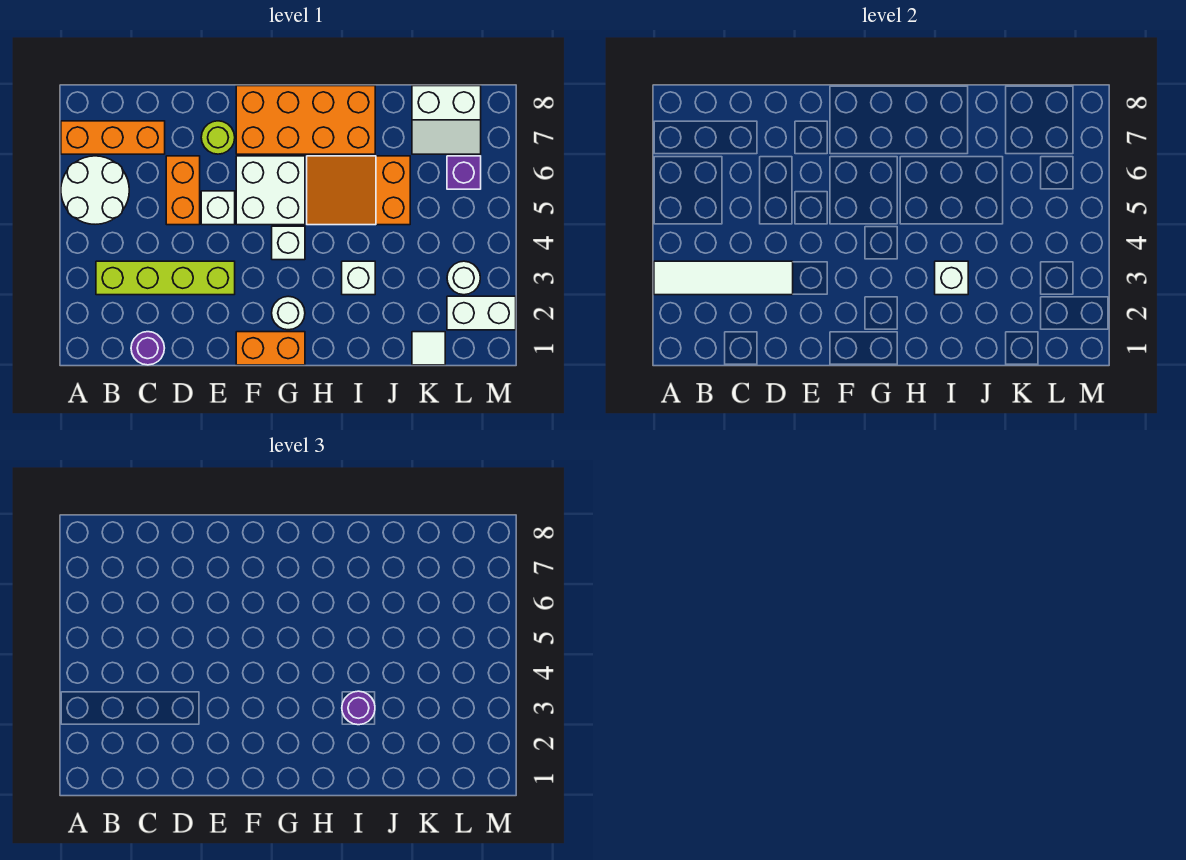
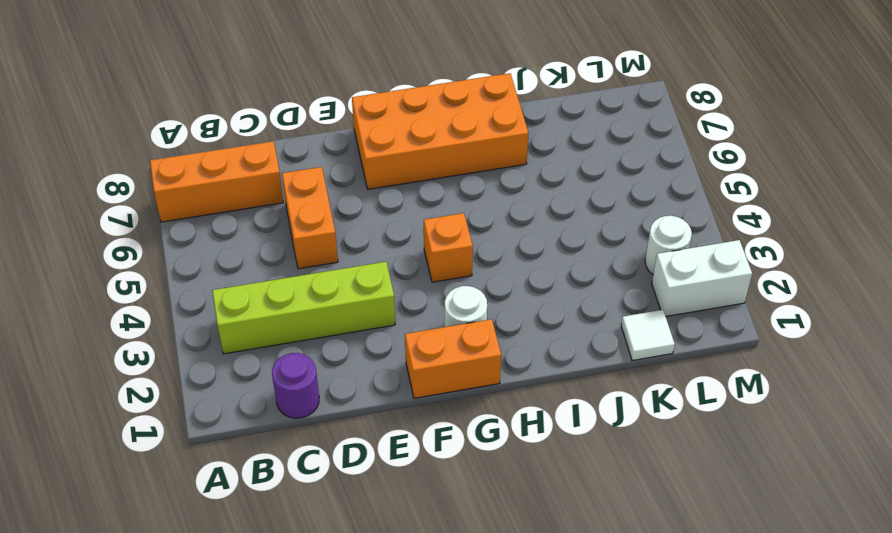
orange 1x1 brick [424,213,473,282] -> white 1x1 brick [272,226,305,260]
none -> white 2x2 round brick [61,156,129,224]
none -> white 1x1 brick [201,191,235,225]
none -> lime 1x1 round brick [201,121,235,154]

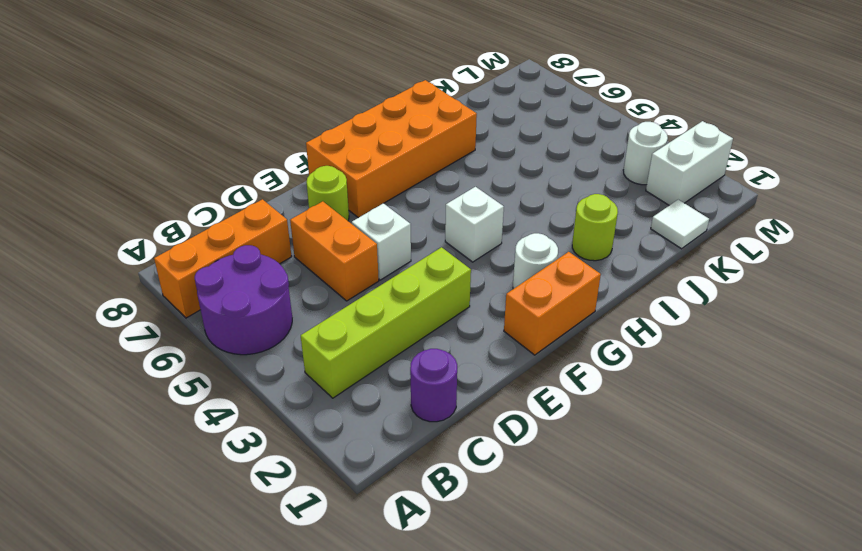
purple 2x2 round brick [195,245,292,355] -> white 2x2 round brick [61,156,129,224]
lime 1x1 round brick [572,194,618,261] -> none
none -> white 2x2 brick [236,156,305,225]
none -> orange 2x3 slope [307,156,410,225]
none -> white 1x1 brick [342,261,375,295]

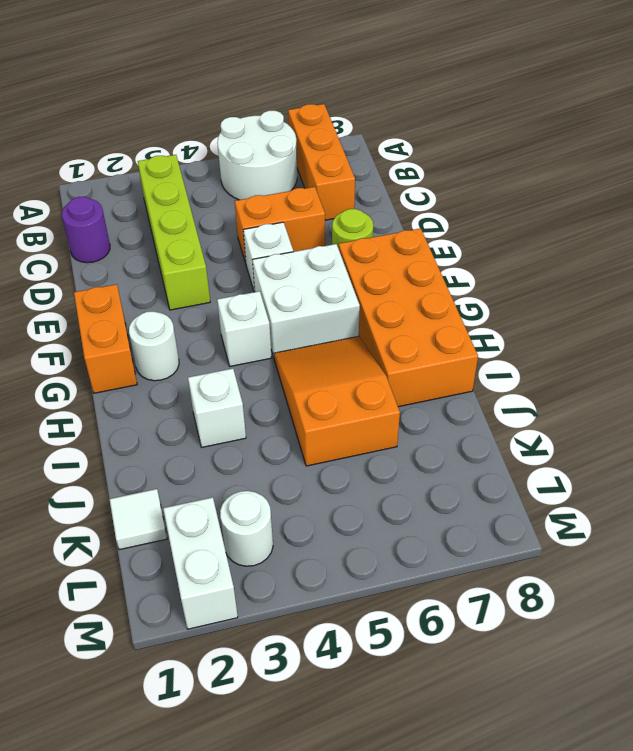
none -> white 2x2 slope [412,86,481,154]
none -> purple 1x1 brick [447,156,481,189]
none -> white 1x4 tile [654,261,793,295]

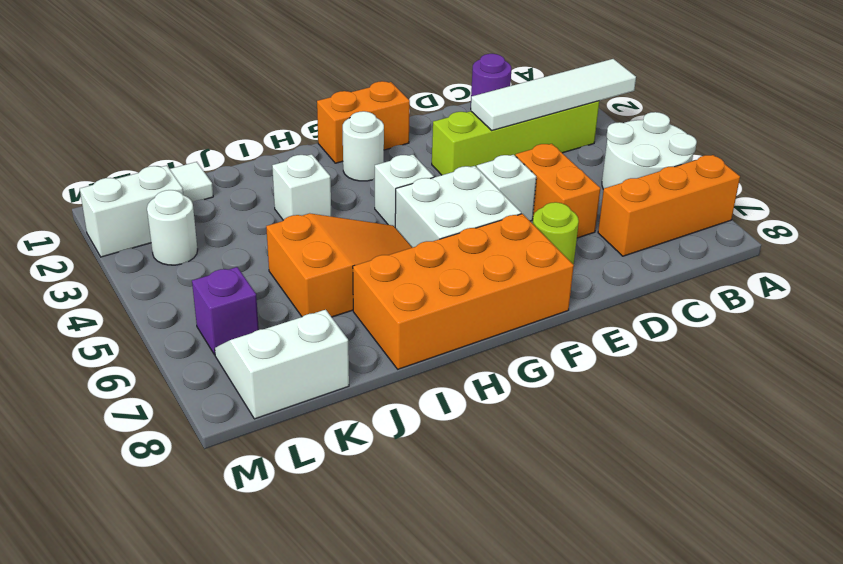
none -> white 1x1 brick [935,261,968,295]
none -> purple 1x1 round brick [342,691,375,725]

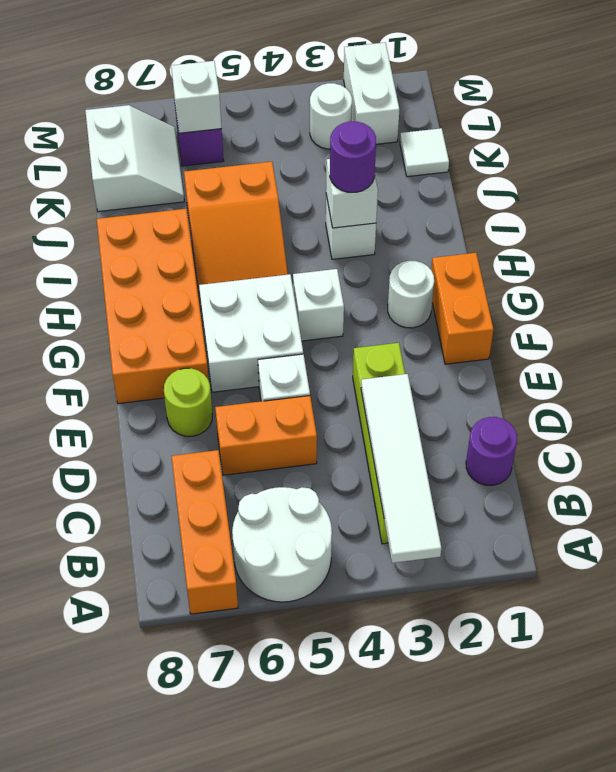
white 1x1 brick [171,61,222,133] -> none

